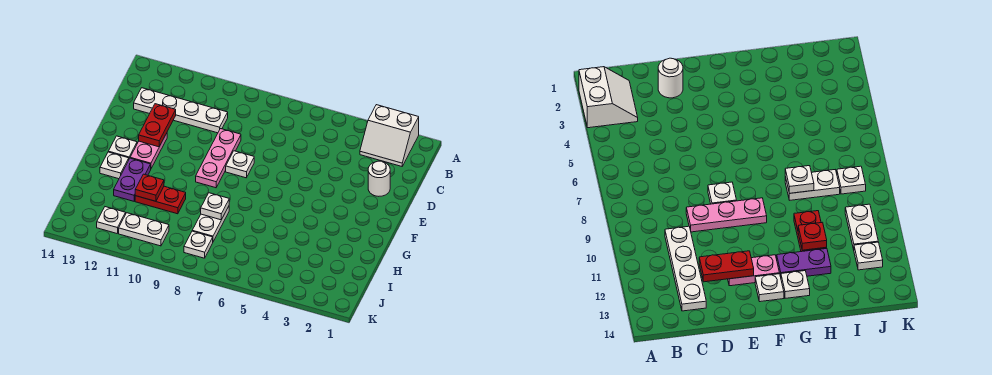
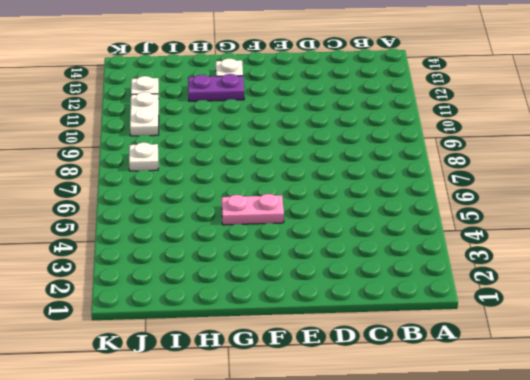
pink 1x2 plate [222,194,284,225] -> pink 1x2 plate moved to [130,133,167,168]
none -> white 2x2 slope [360,105,419,166]
none -> white 1x4 plate [134,88,228,133]
none -> white 1x1 round brick [368,161,390,196]

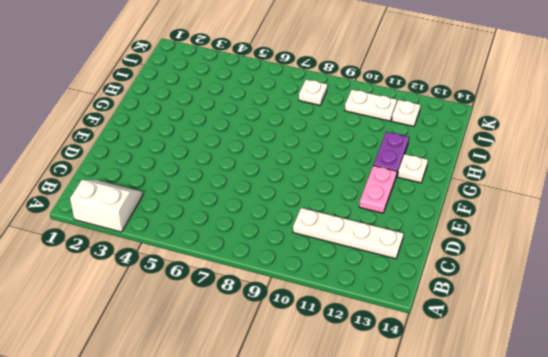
none -> white 1x1 round brick [368,161,390,196]
none -> pink 1x3 plate [196,129,241,188]
none -> white 1x1 plate [226,151,254,178]

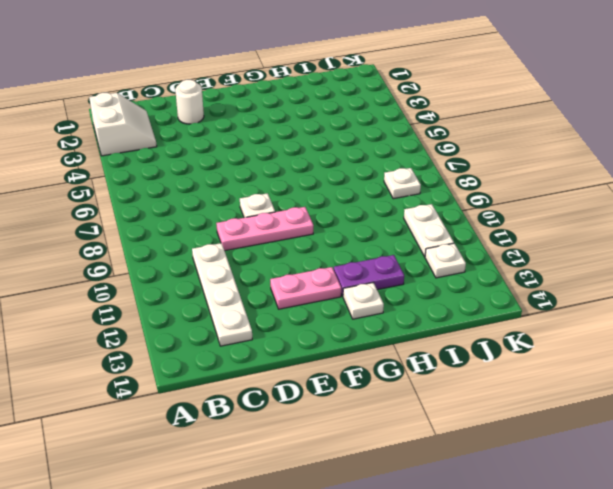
none -> white 1x1 plate [108,136,137,159]
none -> white 1x2 plate [192,206,229,242]
none -> red 1x2 plate [135,186,186,214]

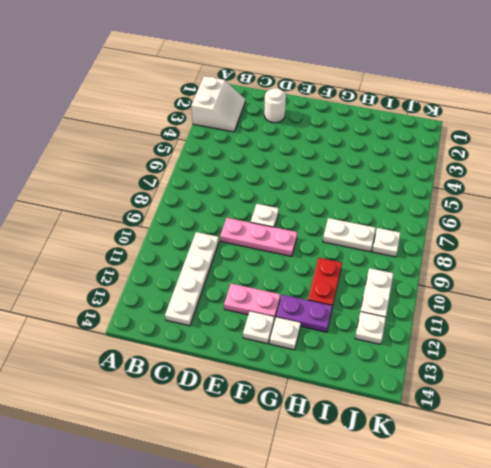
none -> red 1x2 plate [139,104,176,147]
none -> white 1x1 plate [201,193,229,220]
none -> red 1x1 plate [135,174,164,201]

